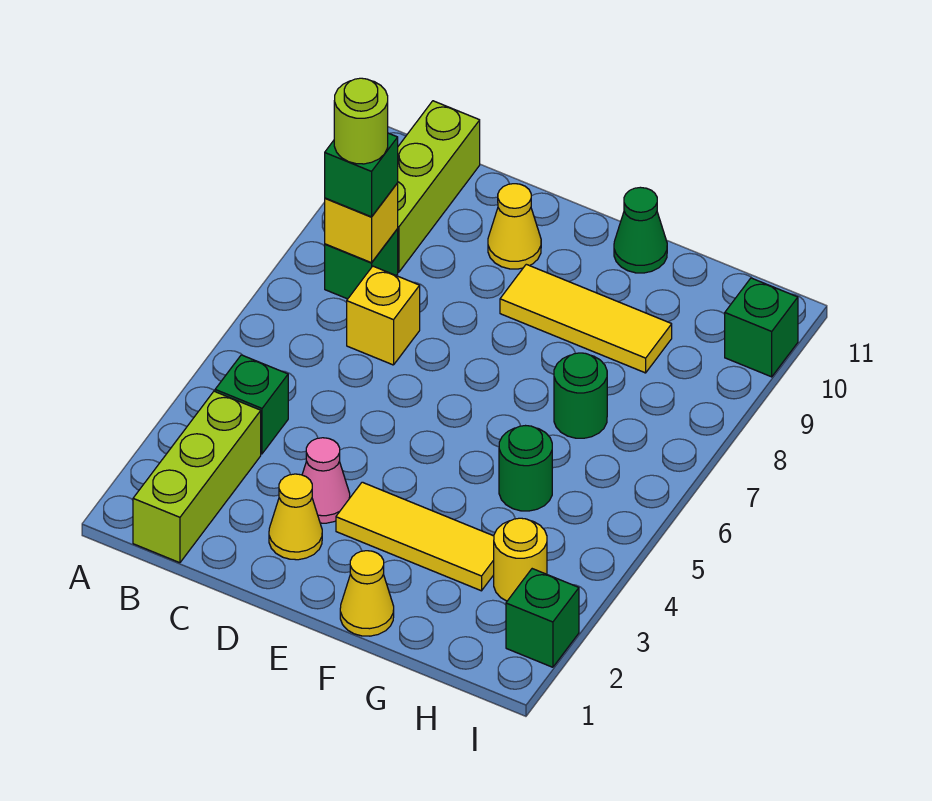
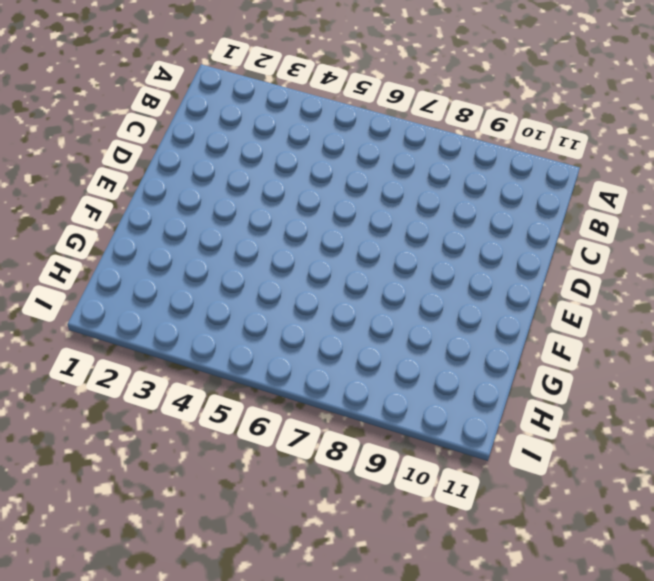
none -> lime 1x3 brick [133,391,261,563]
none -> green 1x1 brick [215,355,288,454]
none -> green 1x1 brick [325,229,398,299]

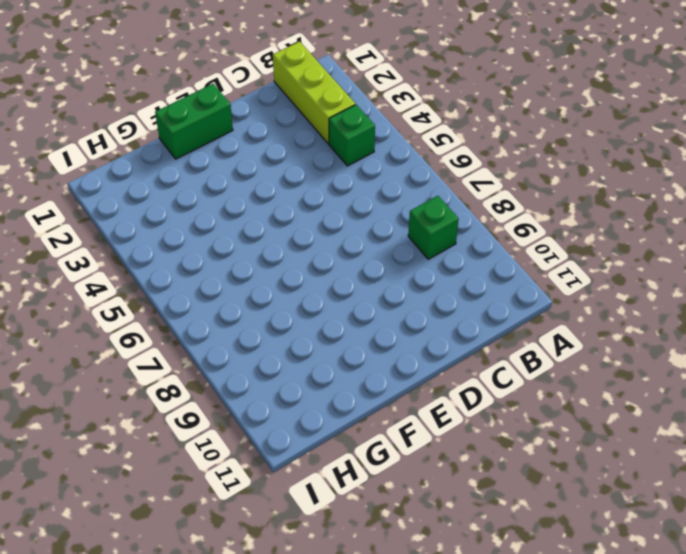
green 1x2 brick [155,84,233,159] -> yellow 1x1 cone [340,551,394,636]
none -> lime 1x3 brick [397,101,480,272]
none -> yellow 1x1 brick [347,266,420,365]
none -> yellow 1x1 cone [269,474,322,560]

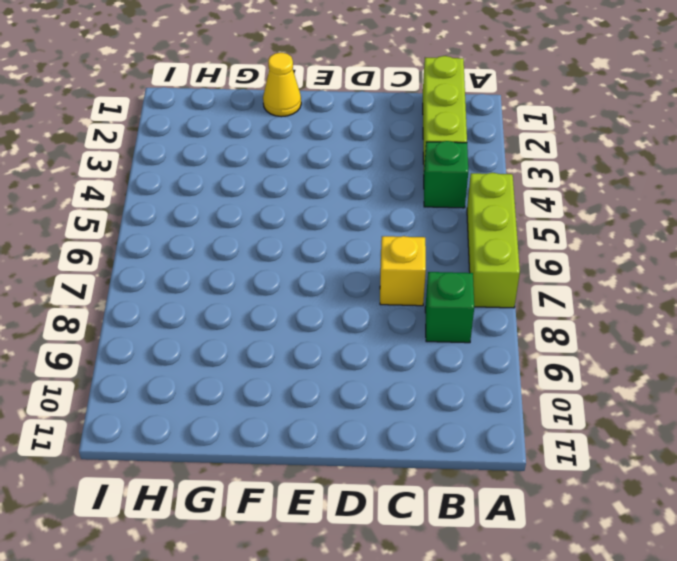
lime 1x3 brick [467,173,520,308] -> lime 1x3 brick moved to [397,101,480,272]
none -> yellow 1x1 cone [269,474,322,560]
none -> pink 1x1 cone [302,438,350,523]
none -> yellow 1x1 cone [488,184,541,269]

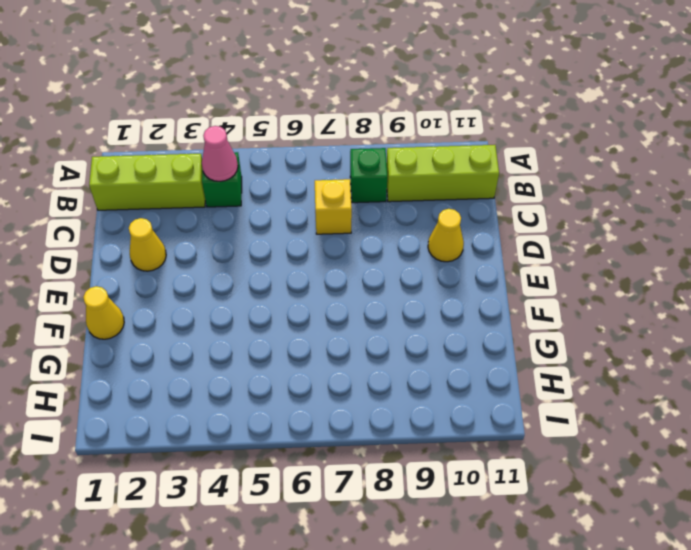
pink 1x1 cone [202,126,238,181] -> pink 1x1 cone moved to [302,438,350,523]
none -> yellow 1x3 tile [336,482,494,591]
none -> yellow 1x3 tile [500,264,672,373]
none -> green 1x1 cone [614,187,667,273]

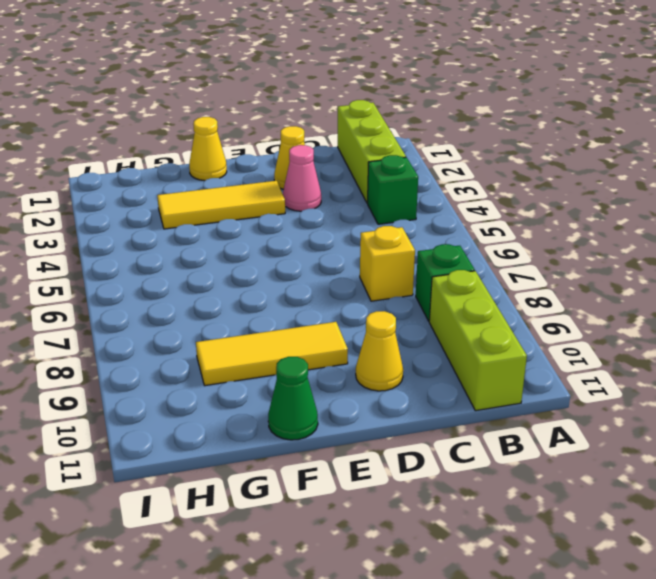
none -> green 1x1 round brick [499,426,552,511]
none -> green 1x1 round brick [554,353,607,438]
none -> yellow 1x1 round brick [494,518,547,601]

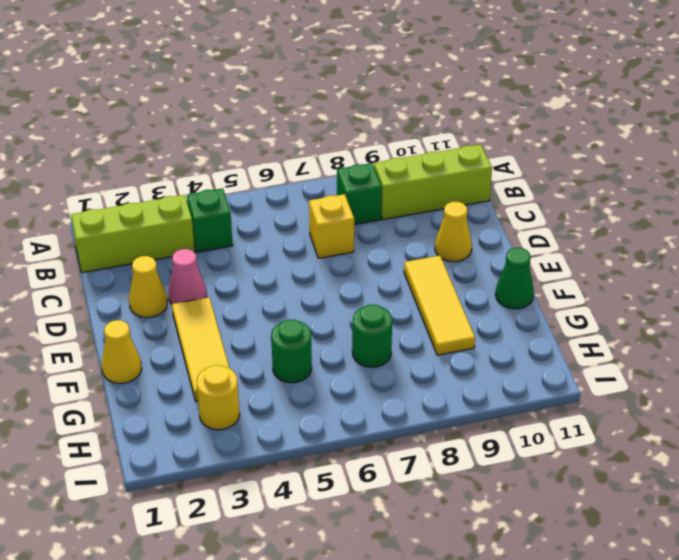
none -> green 1x1 brick [506,569,579,667]
none -> green 1x1 brick [725,278,798,377]
none -> yellow 1x1 brick [325,183,398,263]

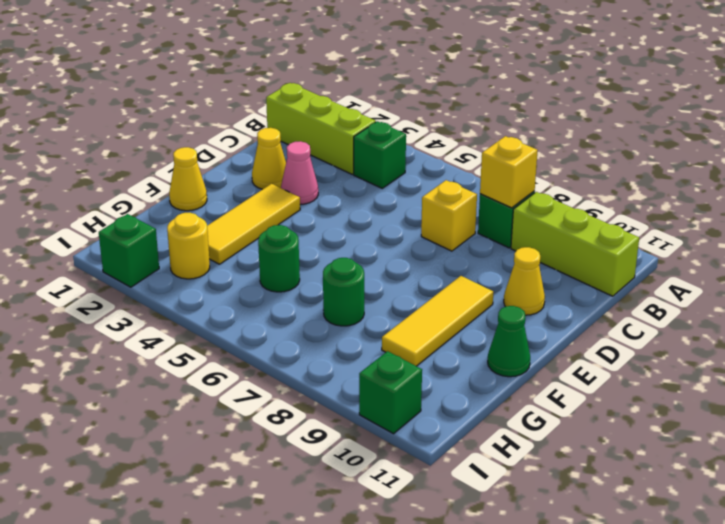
none -> green 1x1 brick [325,133,398,217]
none -> lime 1x1 round brick [334,78,388,164]

